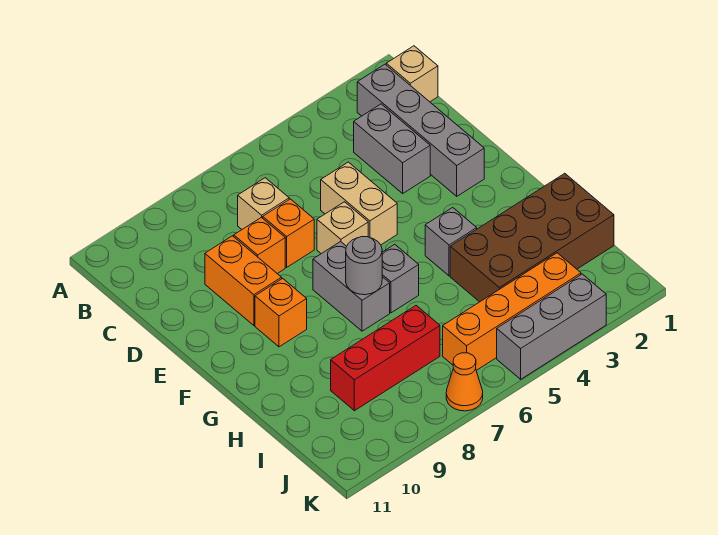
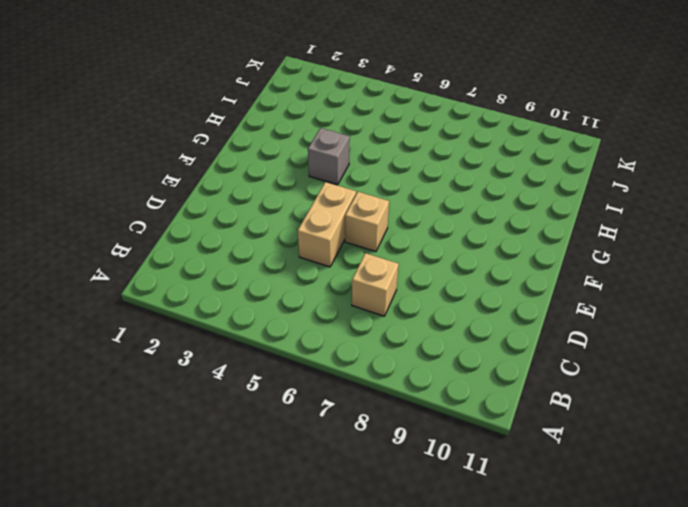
none -> tan 1x1 brick [386,46,438,102]
none -> grey 1x4 brick [357,64,484,196]
none -> grey 1x2 brick [354,104,430,193]

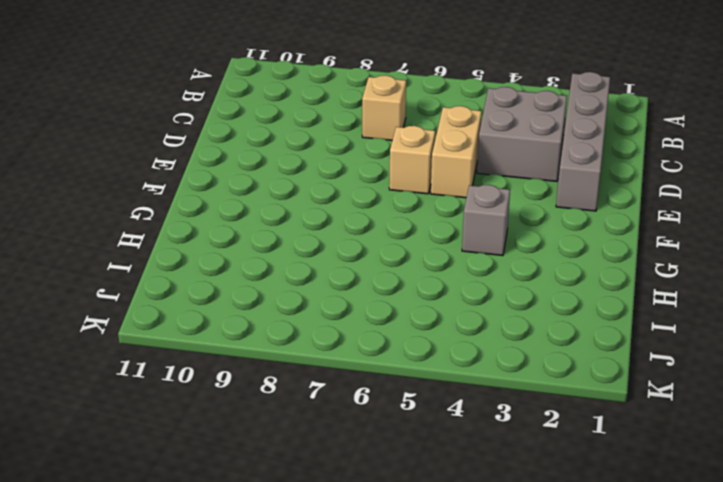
grey 2x2 brick [477,87,567,181] -> grey 1x2 brick [354,104,430,193]
none -> tan 1x1 brick [386,46,438,102]
none -> orange 1x1 brick [263,199,314,267]
none -> orange 1x1 brick [234,217,285,274]

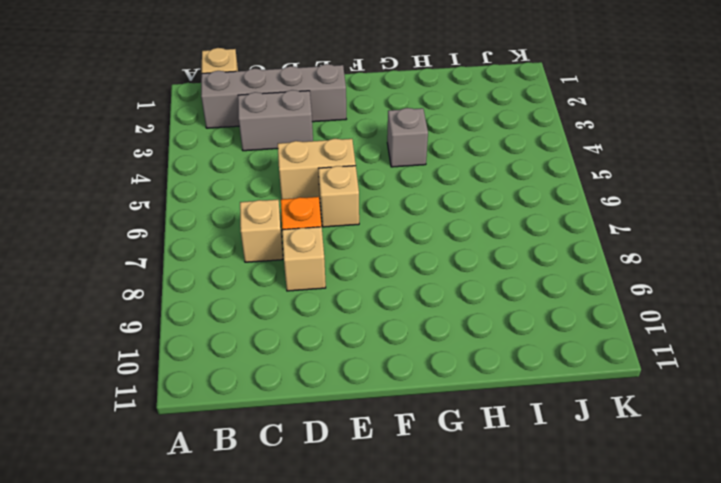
tan 1x1 brick [282,227,326,291] -> orange 1x1 brick [234,217,285,274]
none -> orange 1x2 brick [205,236,282,325]
none -> grey 1x2 brick [313,242,390,331]
none -> orange 1x1 brick [255,278,307,347]

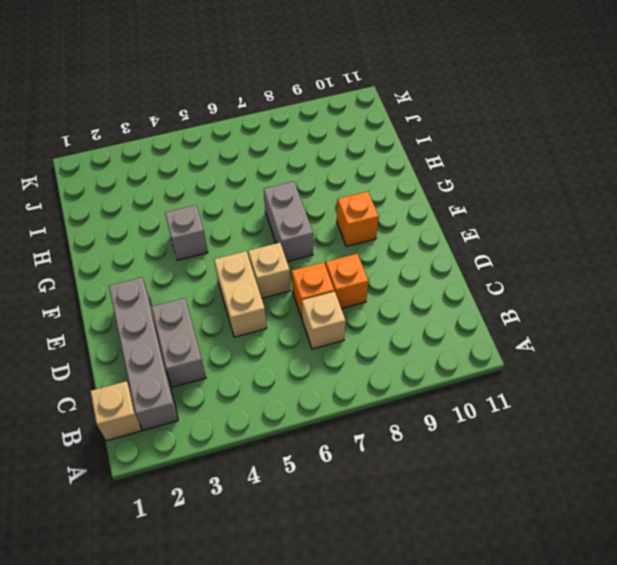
none -> orange 1x2 brick [205,236,282,325]
none -> grey 1x1 brick [382,244,419,313]
none -> brown 2x4 brick [450,173,614,302]

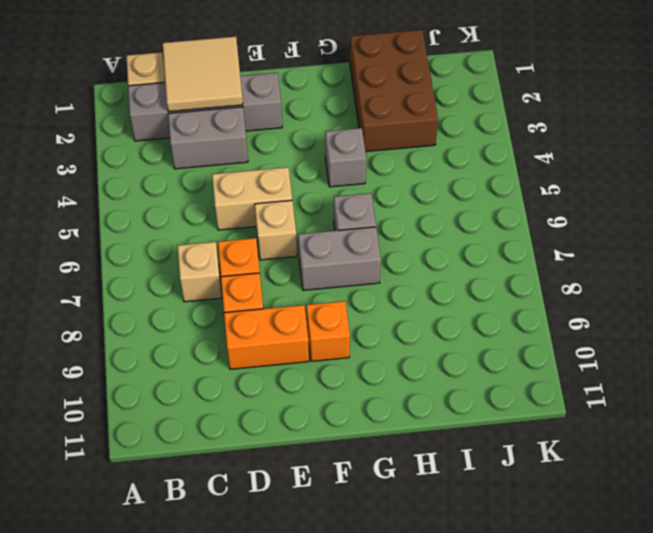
tan 2x2 tile [163,37,243,112] -> none
brown 2x3 brick [350,30,438,152] -> brown 2x4 brick [450,173,614,302]
none -> red 1x3 brick [331,306,440,411]
none -> orange 1x4 brick [443,253,581,370]
none -> grey 1x3 brick [497,274,606,379]

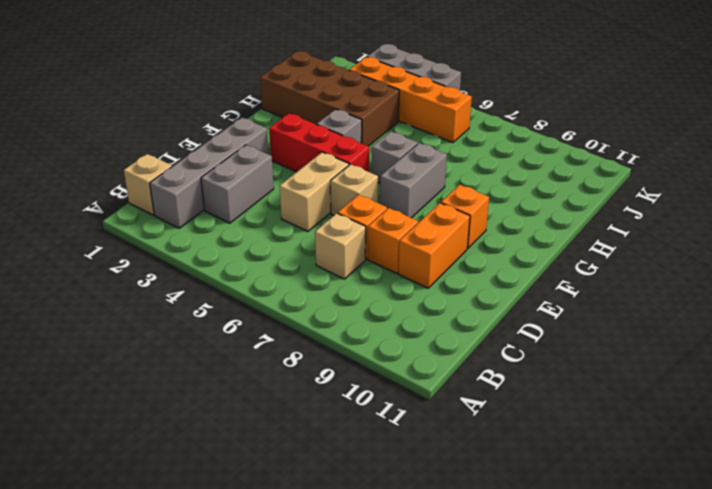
red 1x3 brick [269,113,370,172] -> red 1x3 brick moved to [331,306,440,411]
none -> orange 1x1 cone [446,353,483,411]
none -> grey 1x1 round brick [346,237,382,295]

